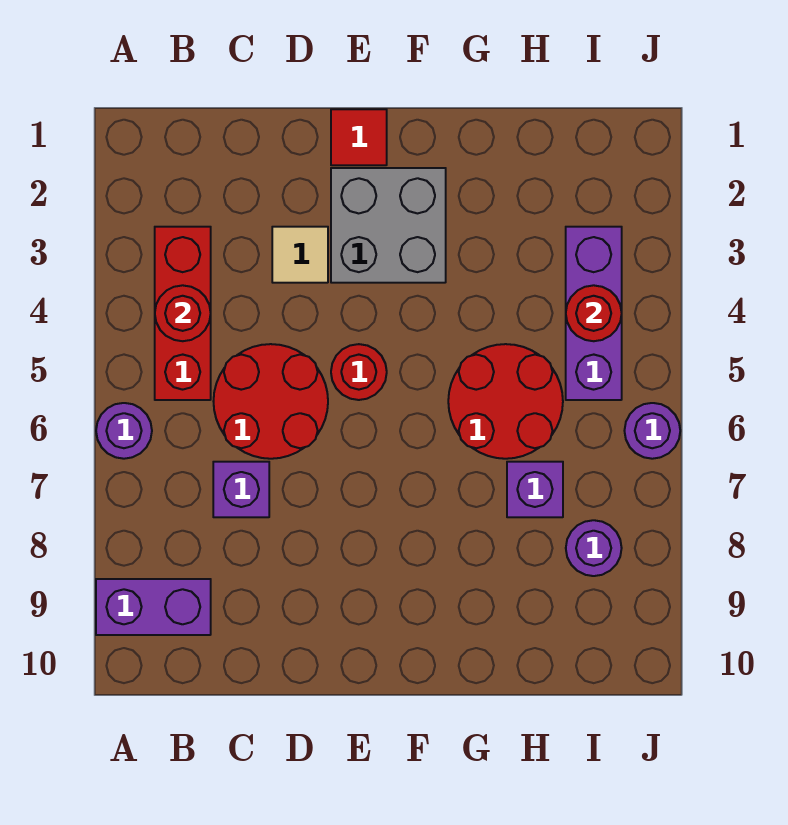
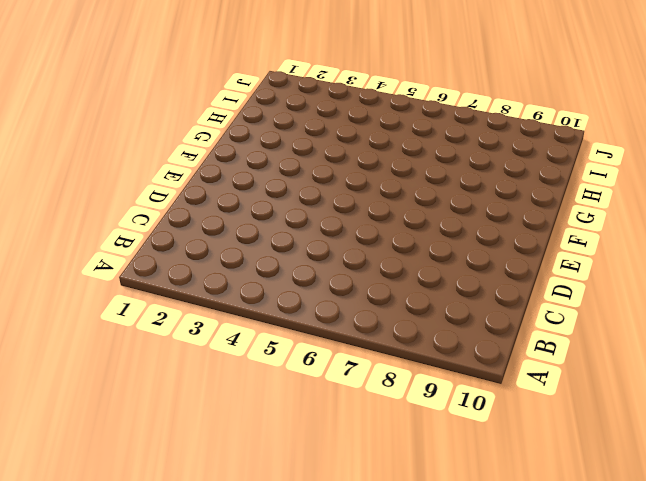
none -> purple 1x1 round brick [96,403,152,459]
none -> purple 1x2 brick [96,579,211,635]
none -> red 1x3 brick [155,227,211,400]

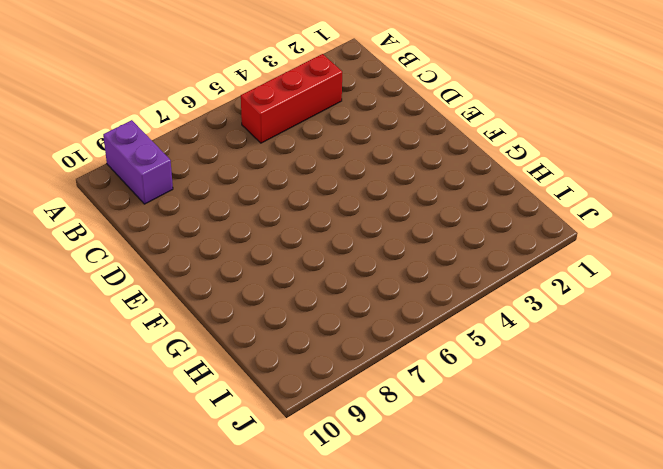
none -> purple 1x1 round brick [96,403,152,459]
none -> red 2x2 round brick [213,344,328,459]
none -> purple 1x1 brick [213,462,269,517]

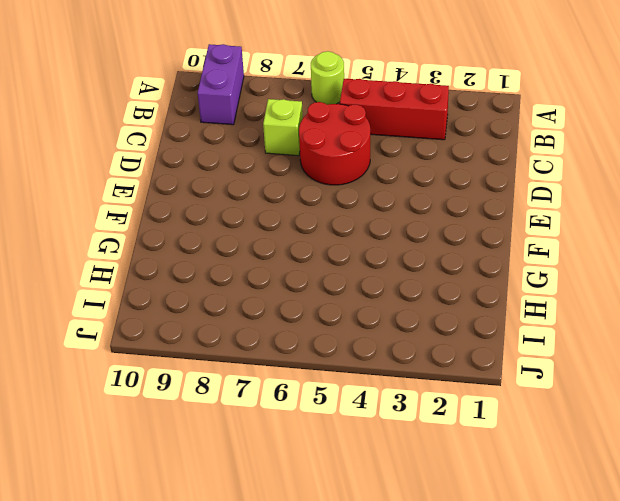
lime 1x1 round brick [311,51,344,105] -> purple 1x1 round brick [96,403,152,459]
lime 1x1 brick [263,99,303,156] -> purple 1x1 brick [213,462,269,517]
none -> tan 1x1 tile [272,227,328,283]
none -> red 1x1 tile [331,109,387,165]
none -> grey 2x2 brick [331,168,446,283]

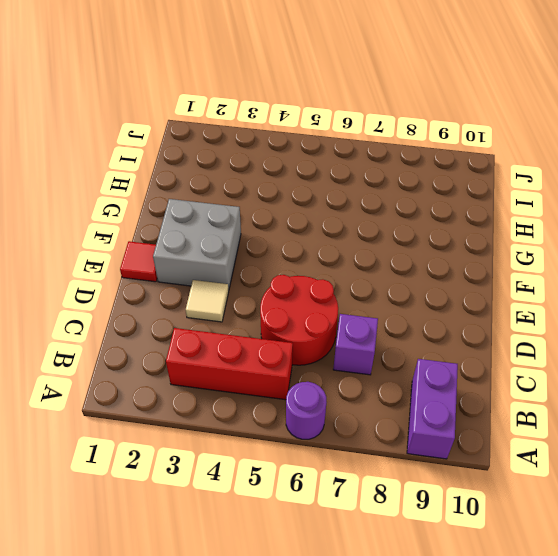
none -> red 1x1 round brick [331,344,387,400]
none -> red 2x2 round brick [448,344,563,459]
none -> purple 1x1 brick [507,462,563,517]

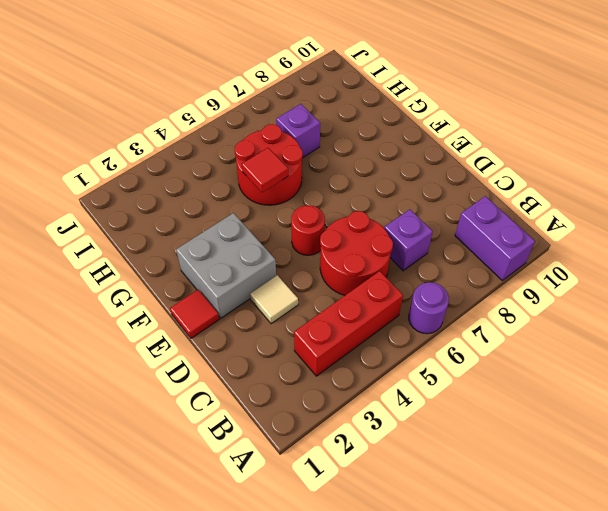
red 1x1 tile [242,148,288,193] -> none
none -> purple 1x3 brick [566,227,622,400]
none -> purple 1x1 round brick [566,520,622,576]
none -> purple 1x1 round brick [624,403,680,459]

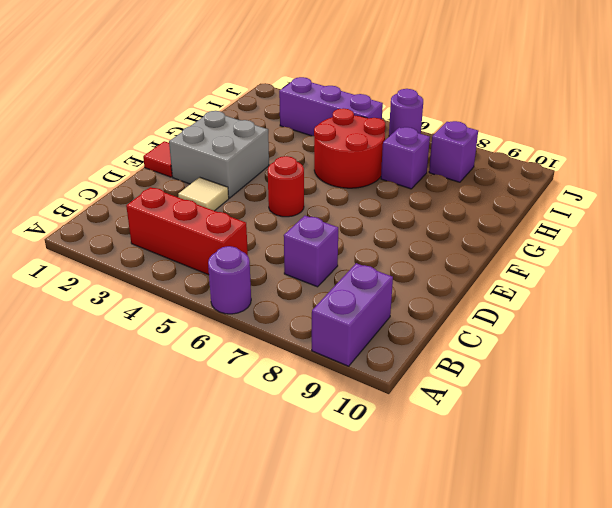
purple 1x1 brick [429,121,478,182] -> purple 1x1 round brick [566,520,622,576]
none -> red 2x2 round brick [213,344,328,459]
none -> red 1x1 round brick [155,285,211,341]
none -> red 1x1 round brick [566,285,622,341]

